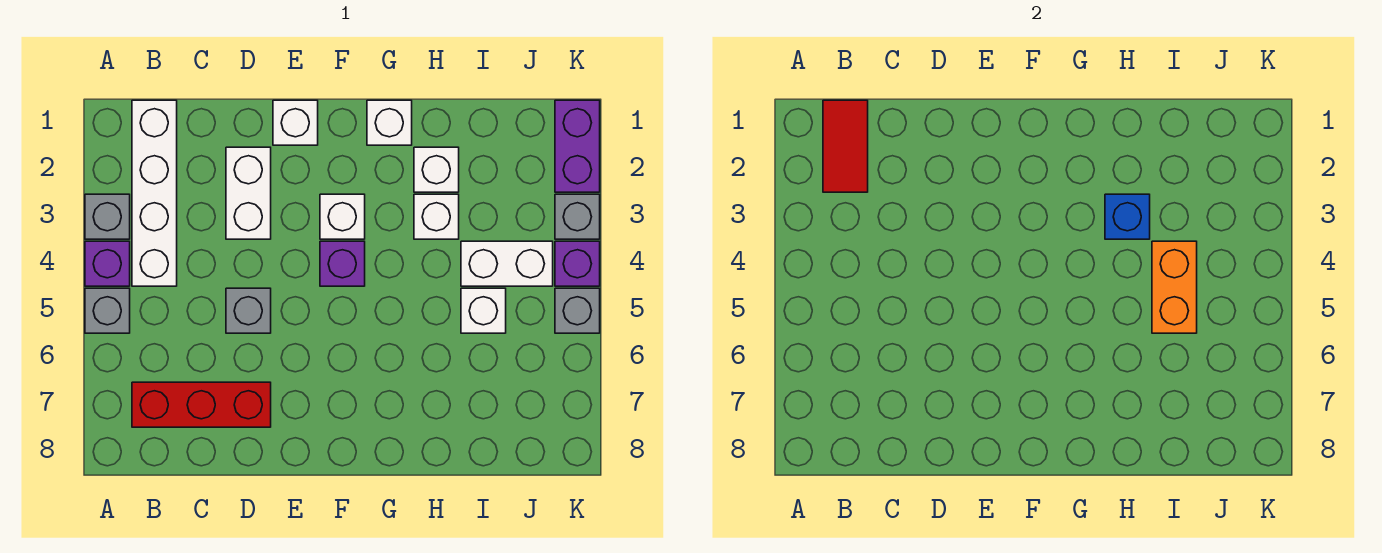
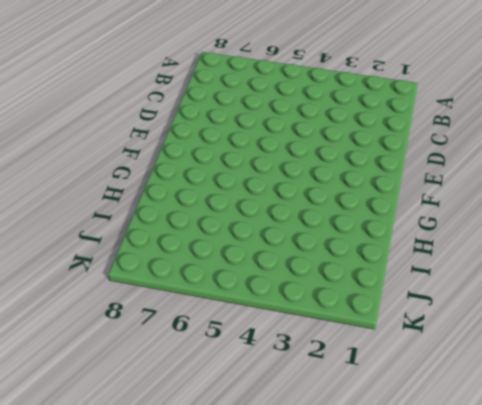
none -> grey 1x1 brick [85,194,130,239]
none -> purple 1x1 brick [85,241,130,286]
none -> grey 1x1 brick [85,288,130,333]

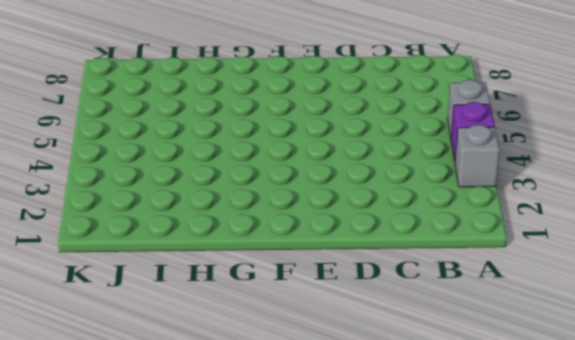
none -> white 1x4 brick [132,100,177,286]
none -> red 1x3 brick [132,382,271,427]
none -> white 1x2 brick [226,147,271,239]

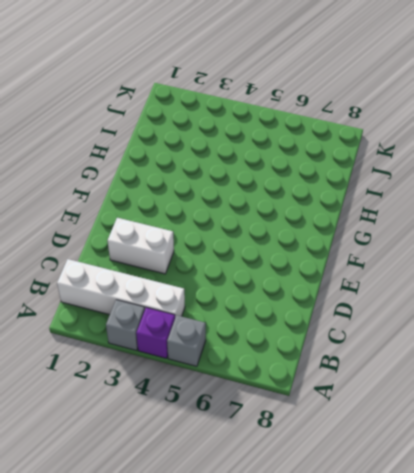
none -> red 1x3 brick [132,382,271,427]
none -> grey 1x1 brick [226,288,271,333]
none -> white 1x1 brick [273,100,318,145]

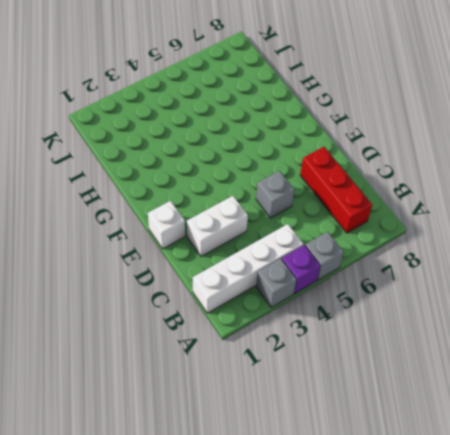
none -> white 1x1 brick [320,194,365,239]
none -> purple 1x1 brick [320,241,365,286]
none -> white 1x1 brick [367,100,412,145]

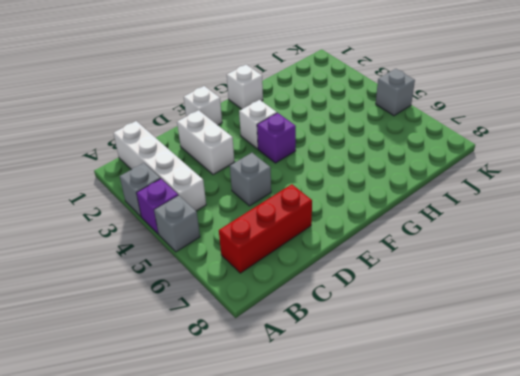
none -> white 1x1 brick [414,147,459,192]
none -> white 1x1 brick [414,194,459,239]
none -> white 1x2 brick [461,241,553,286]

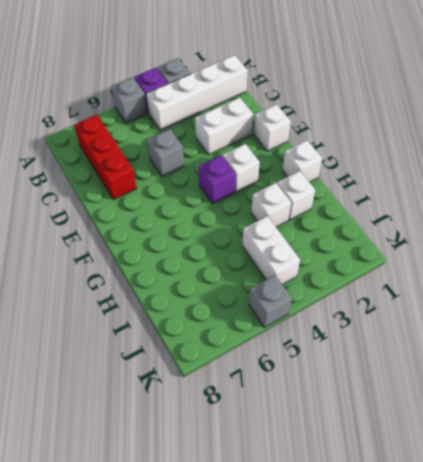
none -> white 1x1 brick [461,288,506,333]
none -> purple 1x2 brick [555,100,600,192]
none -> grey 1x1 brick [555,194,600,239]

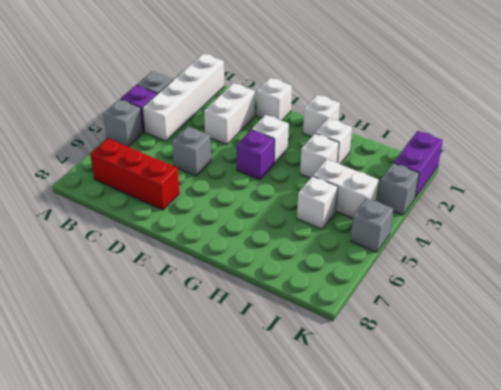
none -> purple 1x1 brick [555,241,600,286]
none -> red 1x2 tile [823,100,868,192]
none -> blue 1x1 brick [1105,194,1150,239]

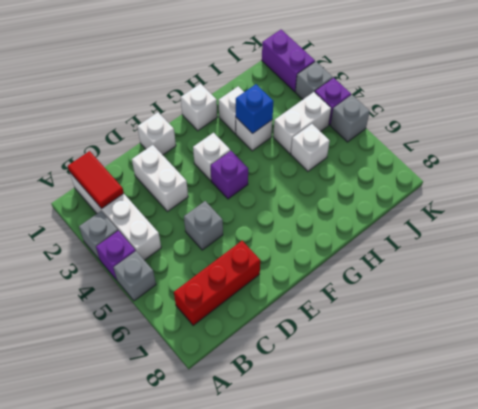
none -> orange 1x2 brick [1152,241,1197,333]

